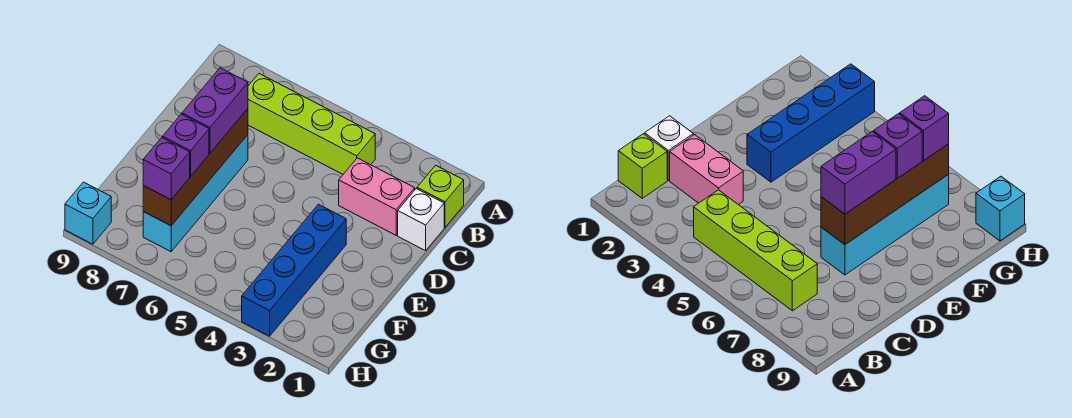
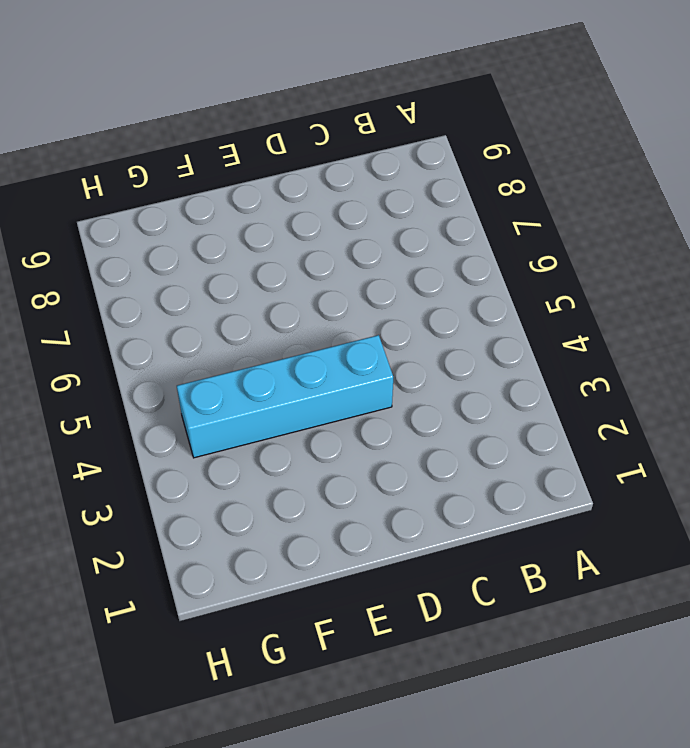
cyan 1x4 brick [177,335,393,458] -> cyan 1x4 brick moved to [143,135,248,251]
none -> lime 1x1 brick [417,165,464,227]
none -> lime 1x4 brick [248,74,375,174]

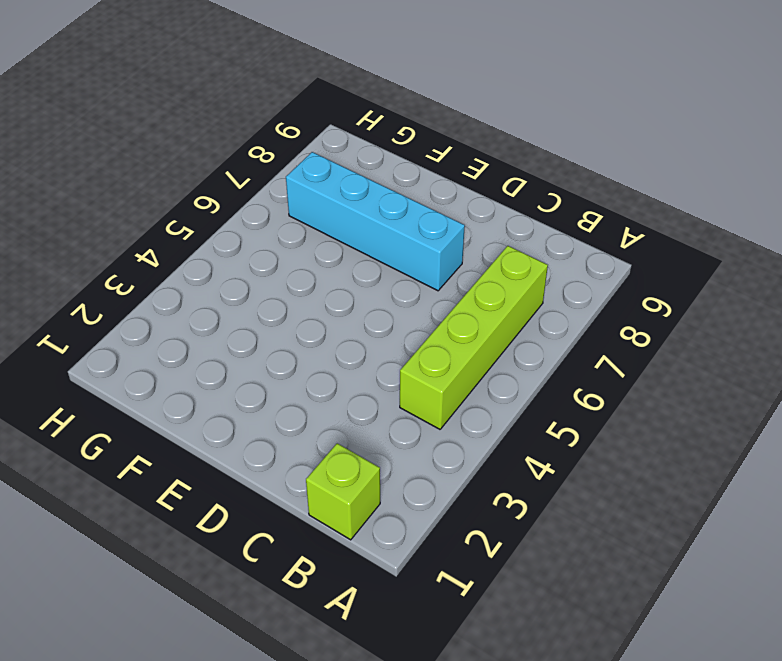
none -> white 1x1 brick [398,189,444,251]
none -> pink 1x2 brick [339,158,415,235]

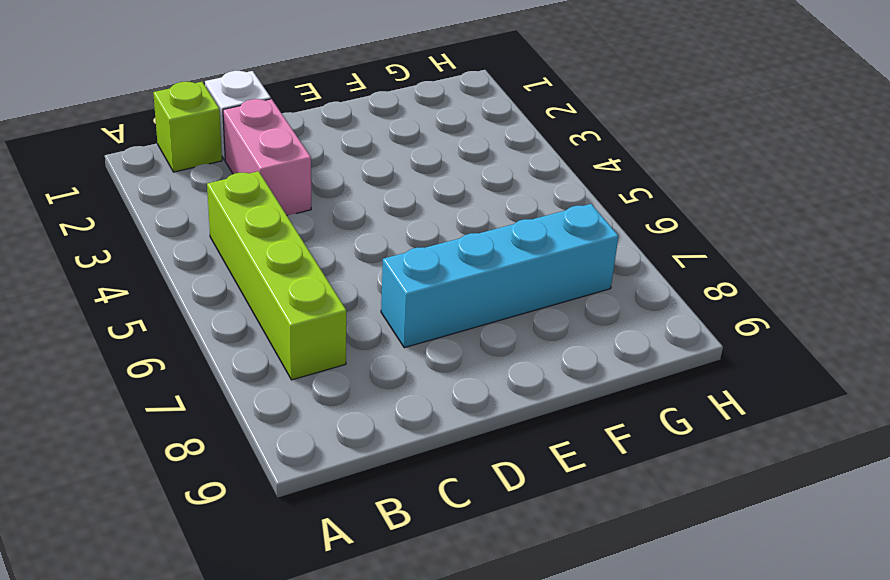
none -> blue 1x4 brick [242,204,346,336]
none -> cyan 1x1 brick [65,182,111,244]

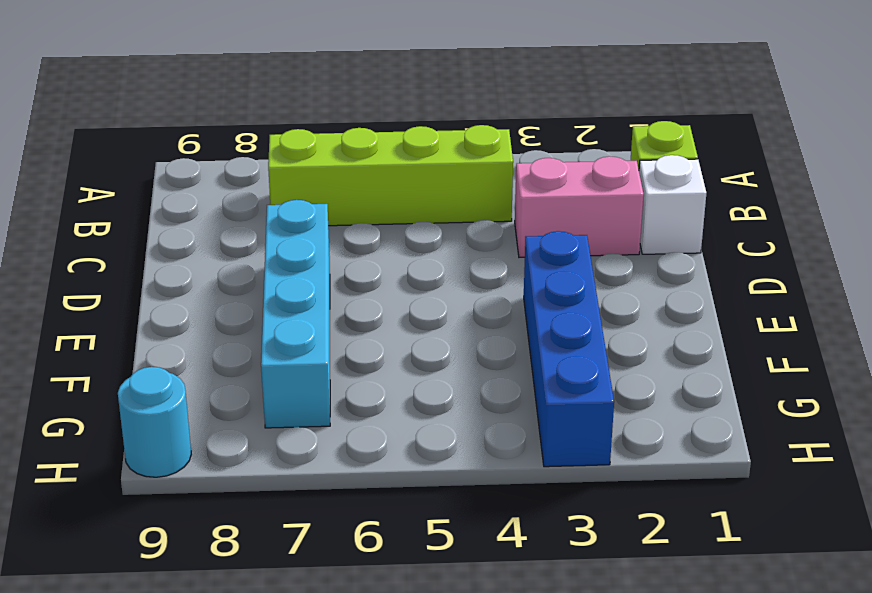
cyan 1x1 round brick [118,367,191,477] -> cyan 1x1 brick [65,182,111,244]
none -> brown 1x4 brick [143,109,248,226]
none -> purple 1x2 brick [182,68,248,153]

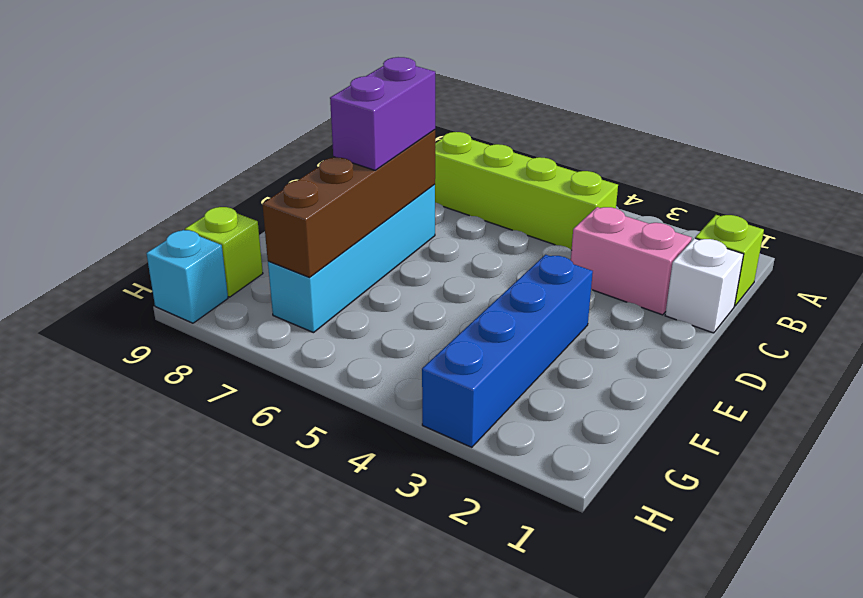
lime 1x1 brick [185,207,263,297] -> none
none -> purple 1x1 brick [163,114,209,176]
none -> purple 1x1 brick [143,138,190,200]

